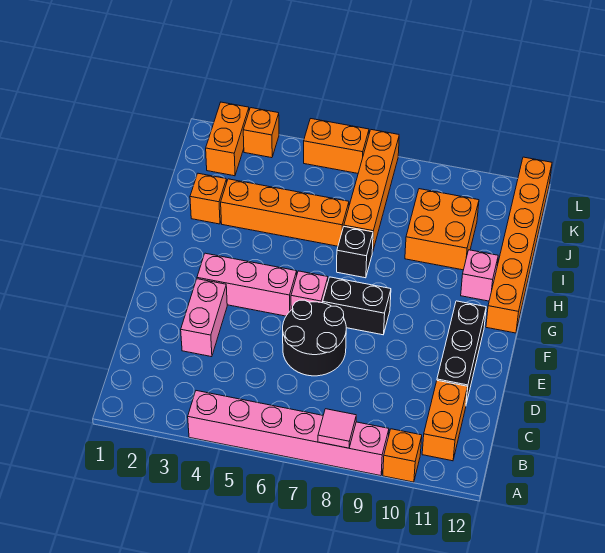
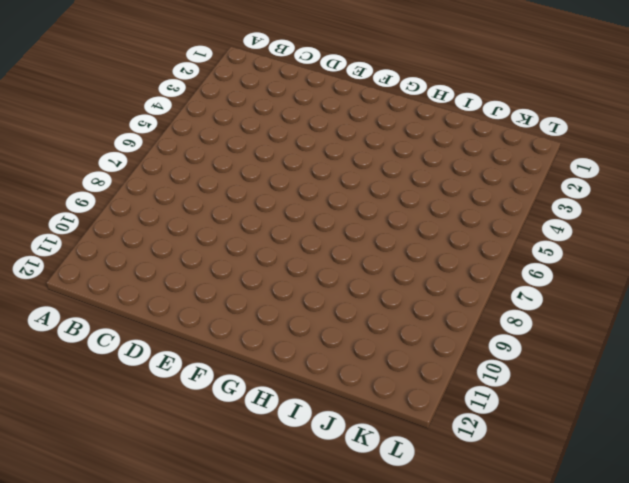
none -> pink 1x6 brick [188,391,389,476]
none -> orange 1x1 brick [383,429,422,482]
none -> orange 1x2 brick [422,381,468,461]

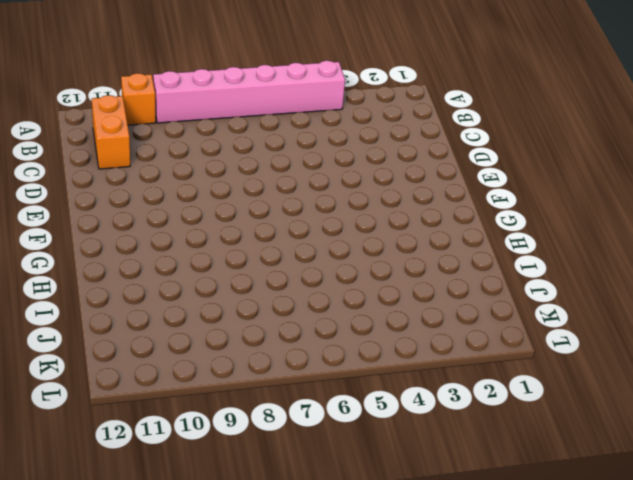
none -> pink 1x2 brick [181,279,227,357]
none -> black 2x2 round brick [283,300,346,376]
none -> black 1x3 brick [437,301,486,404]

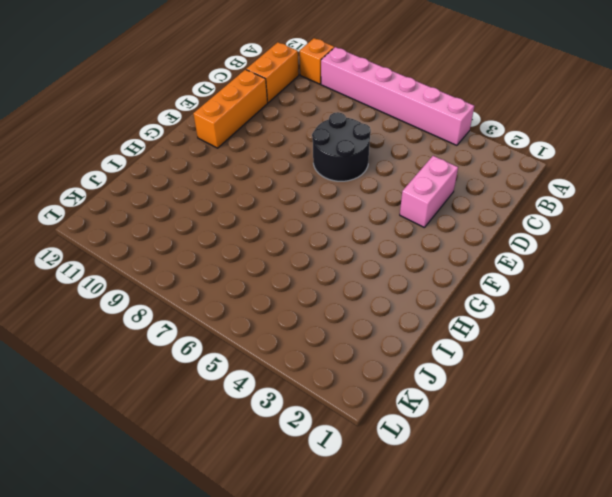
orange 1x3 brick [193,69,268,148] -> black 1x3 brick [437,301,486,404]
none -> pink 1x3 brick [197,253,297,316]
none -> pink 1x1 brick [291,271,328,310]
none -> black 1x2 brick [323,277,391,335]

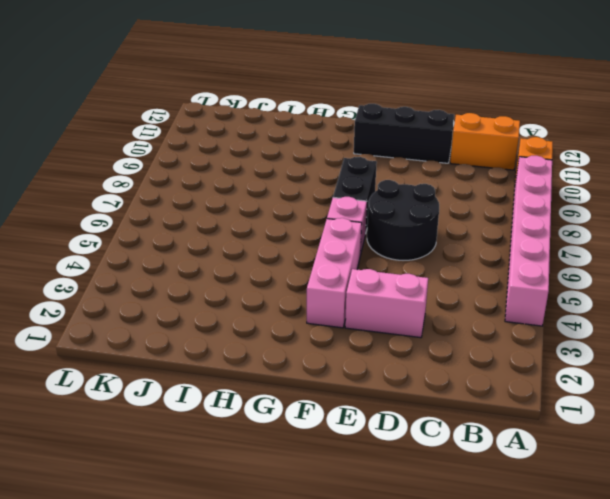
none -> orange 1x6 brick [486,157,552,333]
none -> black 1x1 brick [337,227,373,278]
none -> pink 1x1 brick [461,250,498,301]

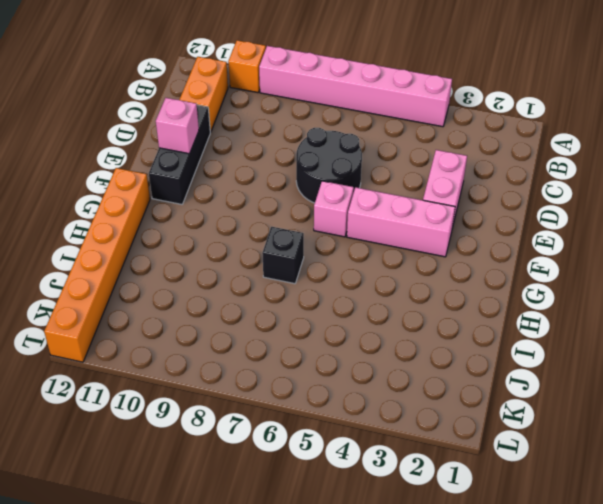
pink 1x1 brick [156,98,199,154] -> pink 1x1 brick moved to [461,250,498,301]
none -> black 1x2 brick [323,277,391,335]
none -> orange 1x1 brick [190,173,227,224]
none -> orange 1x4 brick [221,179,349,246]

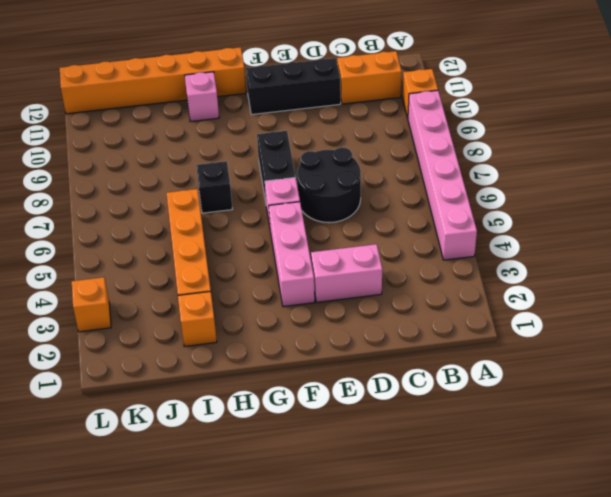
none -> orange 1x4 brick [344,130,399,253]
none -> orange 2x2 brick [405,189,479,270]
none -> orange 1x2 brick [206,102,249,176]

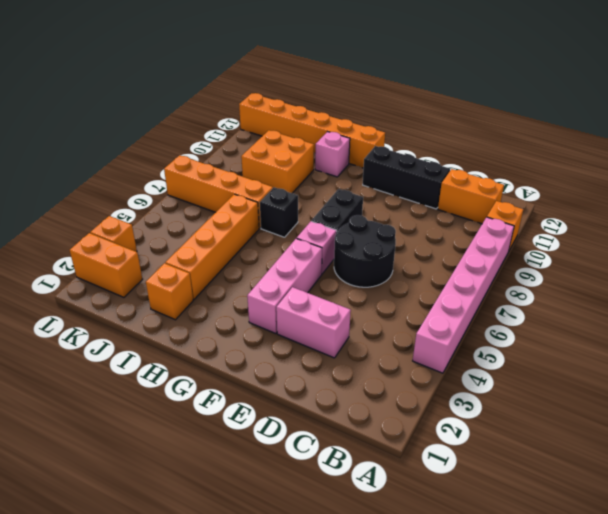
none -> orange 1x2 brick [304,119,369,173]
none -> pink 1x1 tile [318,409,356,448]

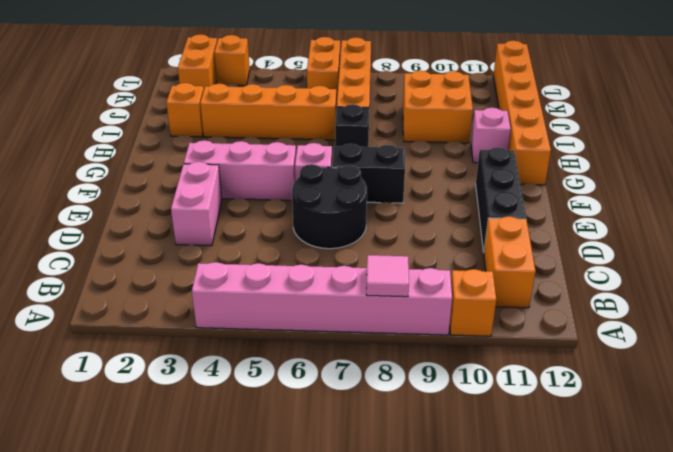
orange 1x2 brick [307,37,340,104] -> orange 1x2 brick turned to [304,119,369,173]

